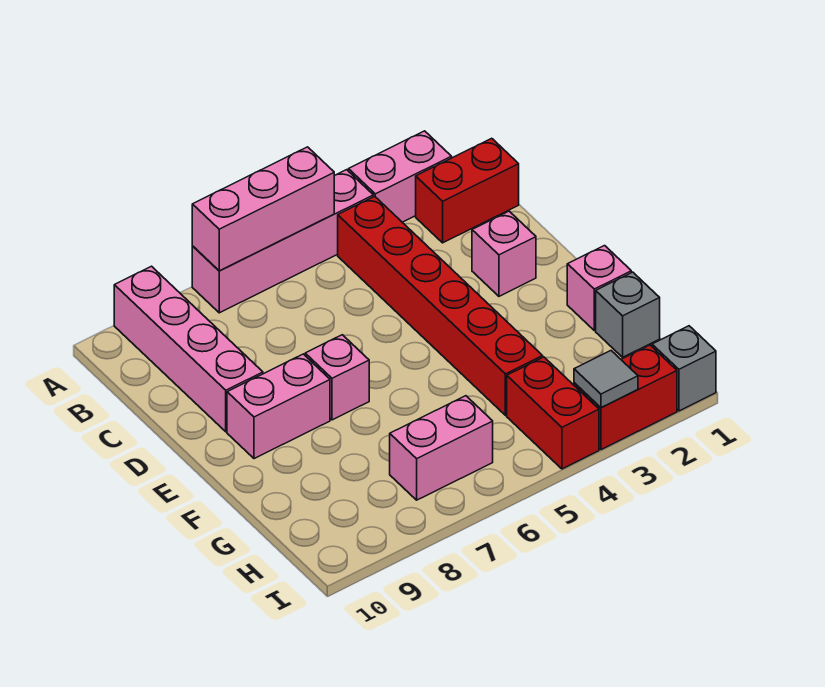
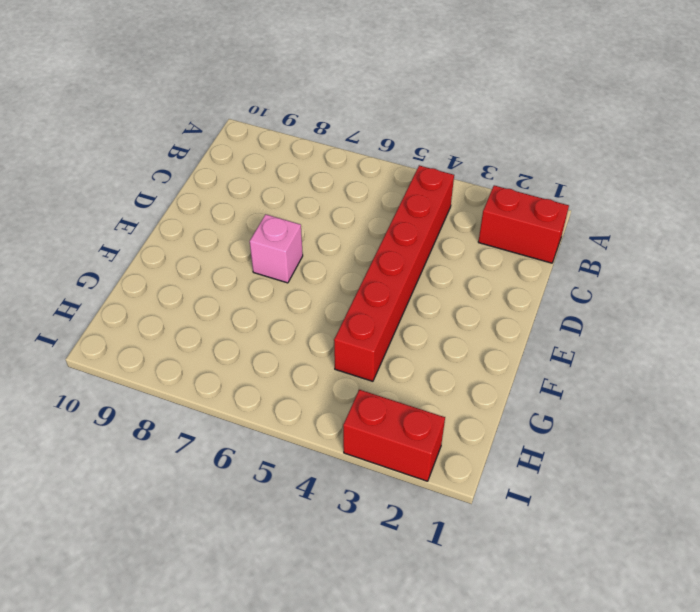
none -> pink 1x2 brick [348,131,452,222]
none -> pink 1x4 brick [192,170,373,313]
none -> pink 1x4 brick [114,266,263,432]

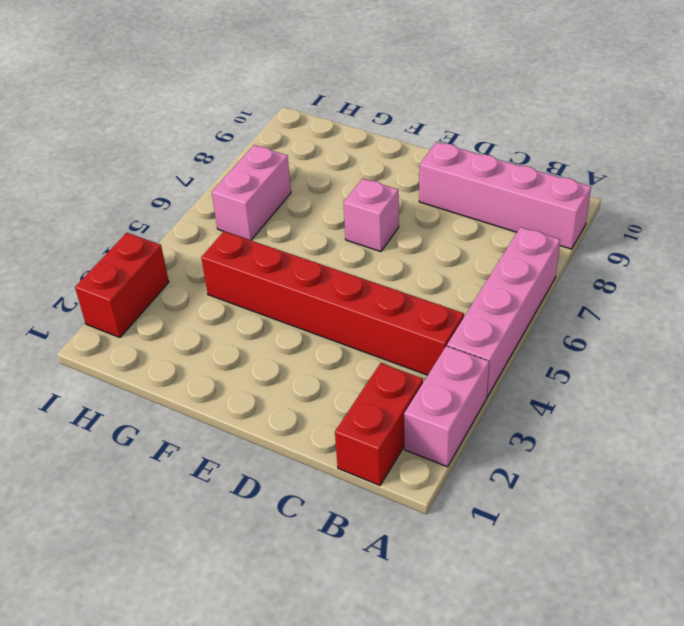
none -> pink 1x1 brick [472,211,536,296]
none -> pink 1x2 brick [227,354,330,459]
none -> pink 1x1 brick [567,246,631,331]

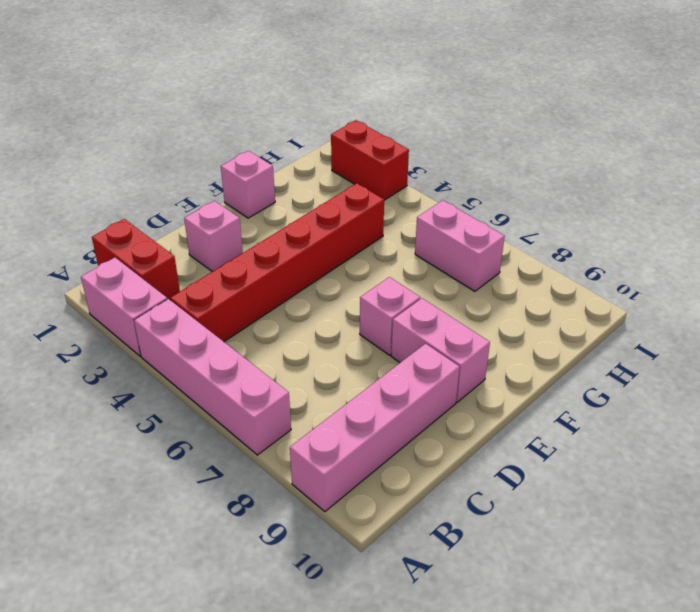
none -> grey 1x1 brick [596,272,660,357]
none -> red 1x2 brick [507,357,599,469]
none -> grey 1x1 brick [652,326,716,411]

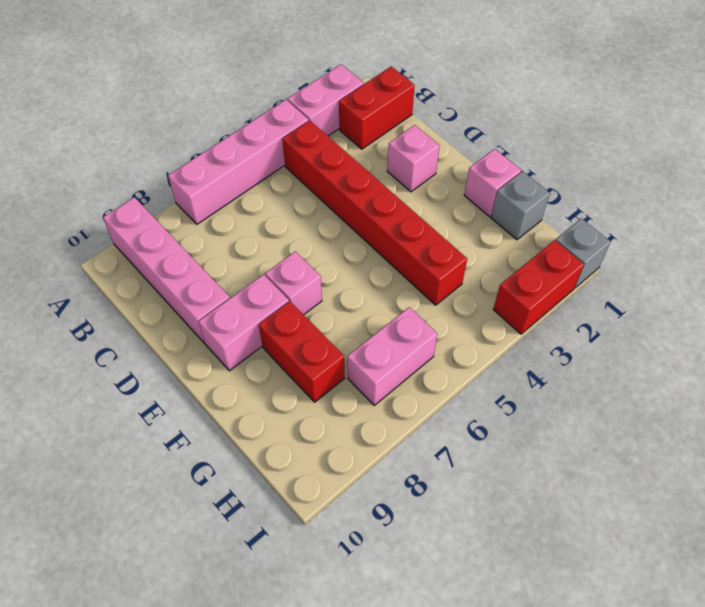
red 1x2 brick [259,301,345,402] -> red 1x2 brick moved to [507,357,599,469]
none -> pink 1x3 brick [192,147,334,271]
none -> grey 1x1 tile [574,351,638,407]

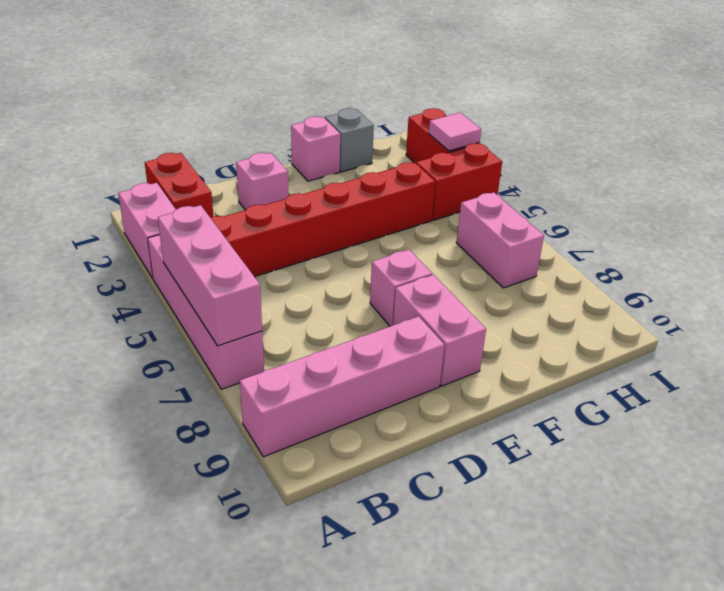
pink 1x1 tile [429,113,481,151] -> grey 1x1 tile [574,351,638,407]
none -> grey 1x1 brick [652,326,716,411]

